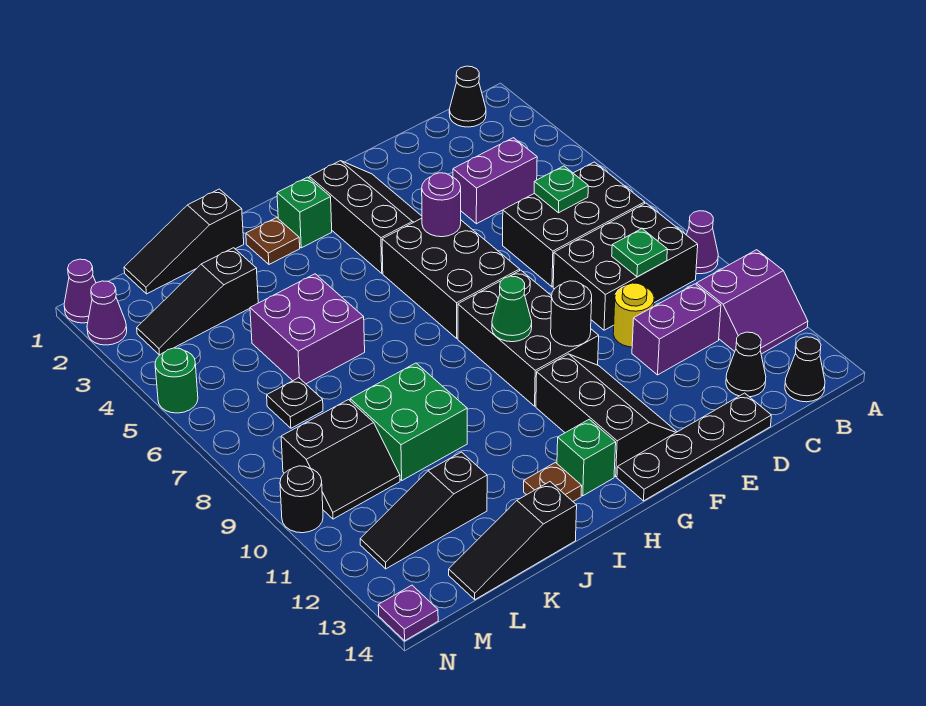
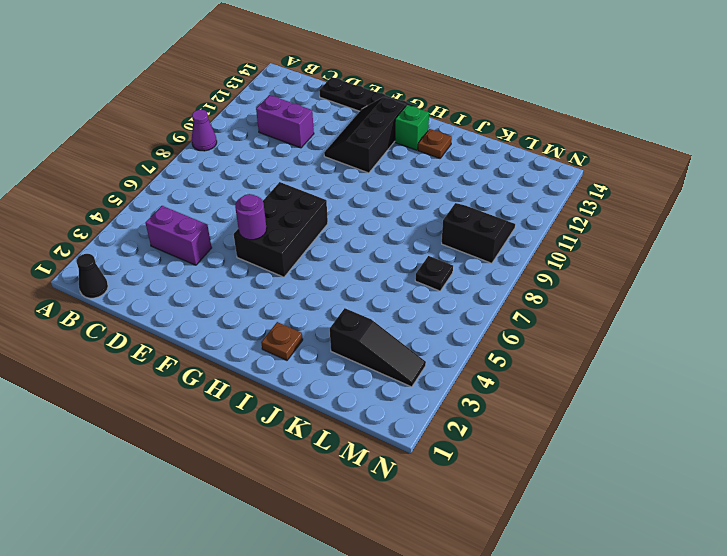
none -> purple 2x2 slope [696,250,808,354]
none -> black 2x3 brick [503,162,645,287]
none -> black 2x3 brick [553,203,698,330]
none -> black 1x1 cone [785,337,825,402]

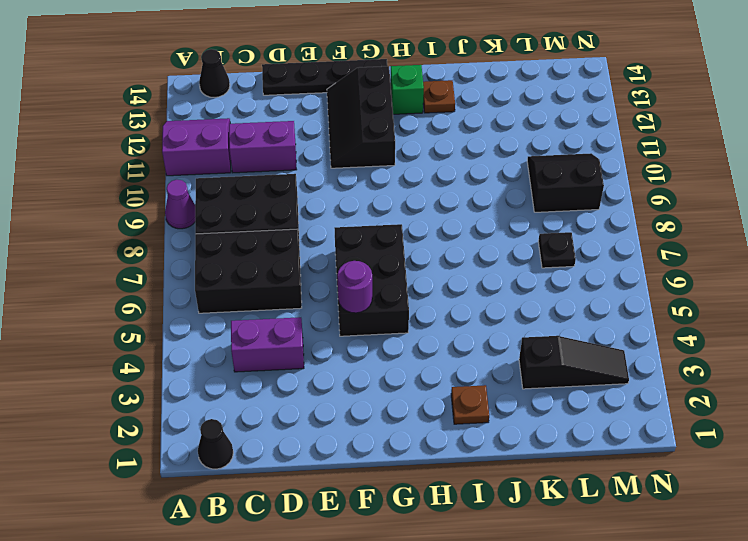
none -> black 1x1 cone [726,332,766,397]
none -> yellow 1x1 round brick [613,283,654,347]
none -> black 2x3 slope [309,161,422,273]
none -> black 2x3 brick [458,270,599,406]

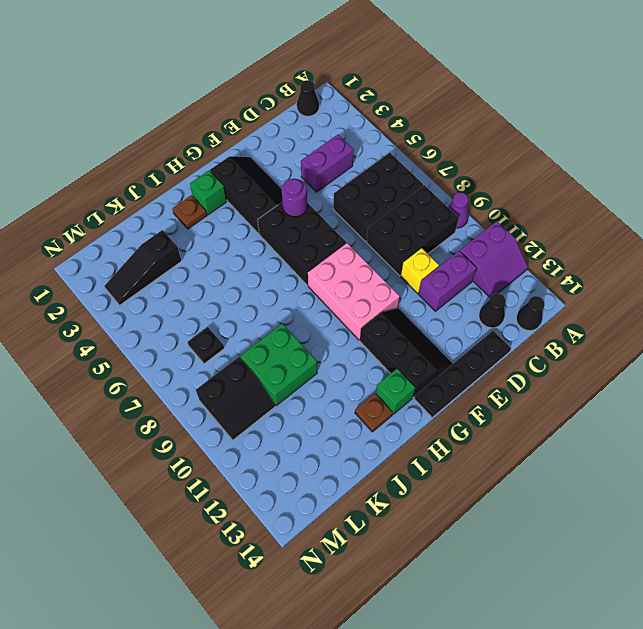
yellow 1x1 brick [401,248,439,293] -> yellow 1x1 round brick [613,283,654,347]
pink 2x3 brick [308,243,400,340] -> black 2x3 brick [458,270,599,406]
none -> black 1x3 slope [124,189,244,294]
none -> purple 2x2 brick [250,274,365,384]
none -> black 1x3 slope [449,482,577,600]
none -> black 1x3 slope [360,452,487,569]

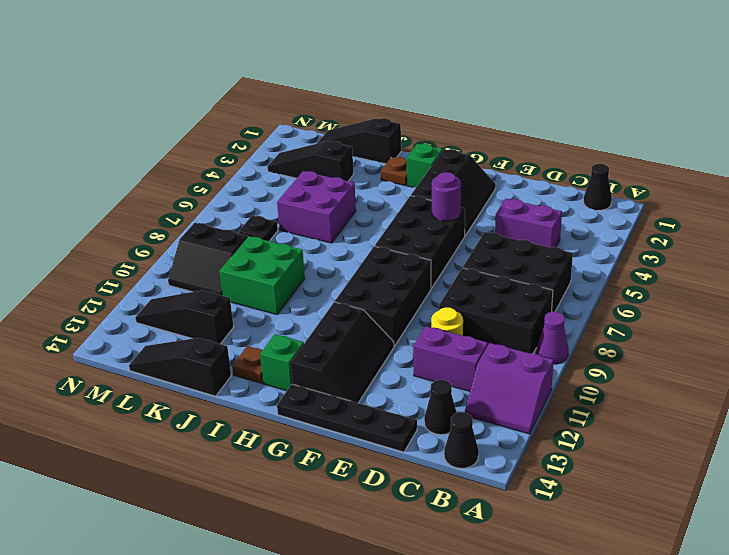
none -> purple 1x1 cone [64,259,96,323]
none -> purple 1x1 cone [87,281,127,345]
none -> green 1x1 round brick [155,348,198,413]
none -> black 1x1 round brick [280,466,323,533]

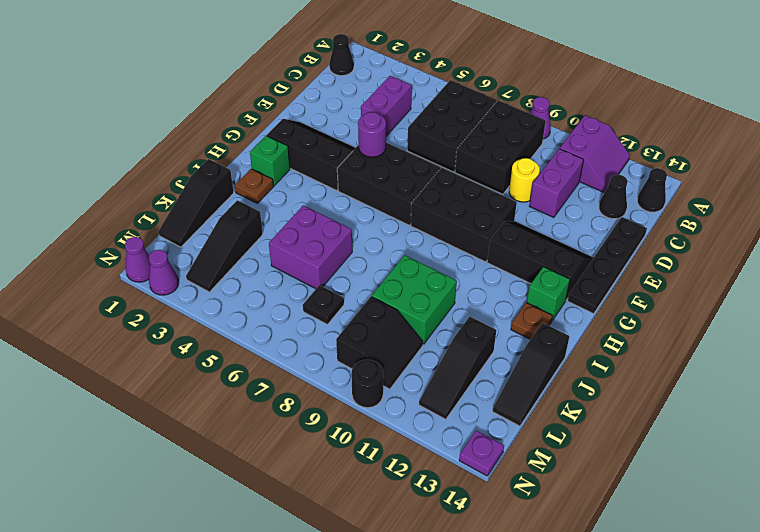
none -> green 1x1 round brick [155,348,198,413]
none -> green 1x1 plate [534,166,588,213]
none -> green 1x1 plate [612,229,667,277]
none -> black 1x1 round brick [551,281,592,346]

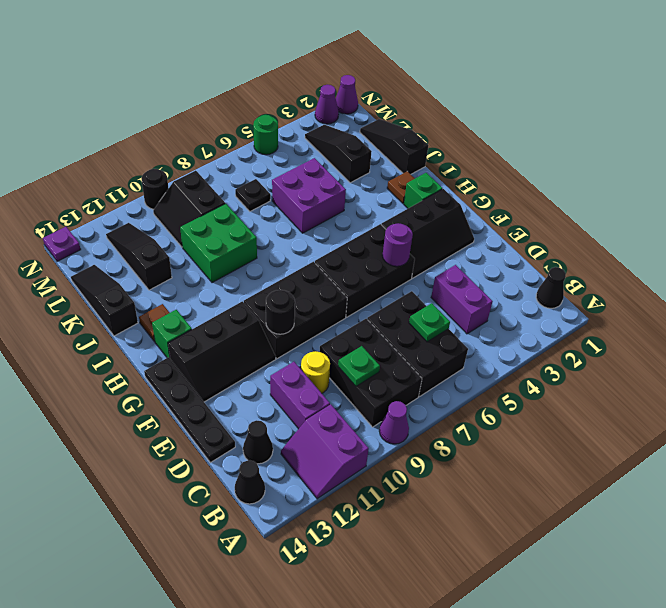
none -> green 1x1 cone [492,276,532,342]

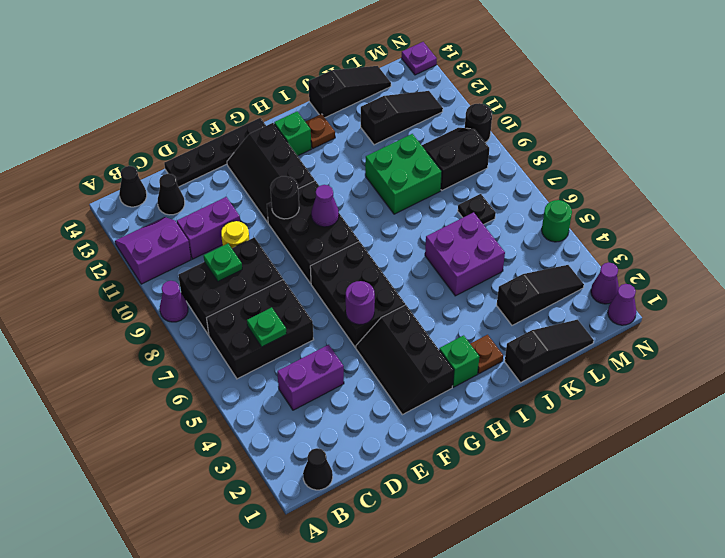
purple 1x1 cone [311,185,339,227] -> green 1x1 cone [492,276,532,342]

